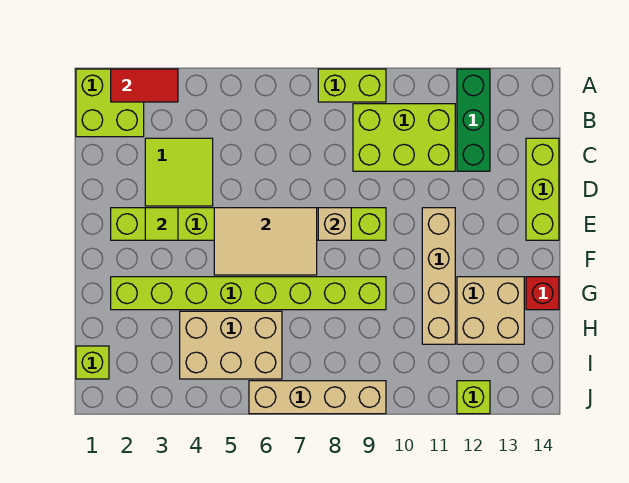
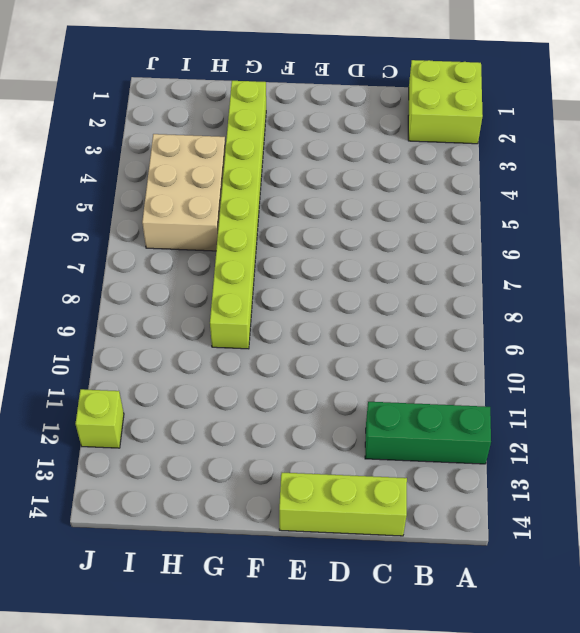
none -> lime 1x2 brick [318,69,386,102]
none -> lime 2x3 brick [353,104,455,171]
none -> lime 2x2 tile [145,138,213,206]

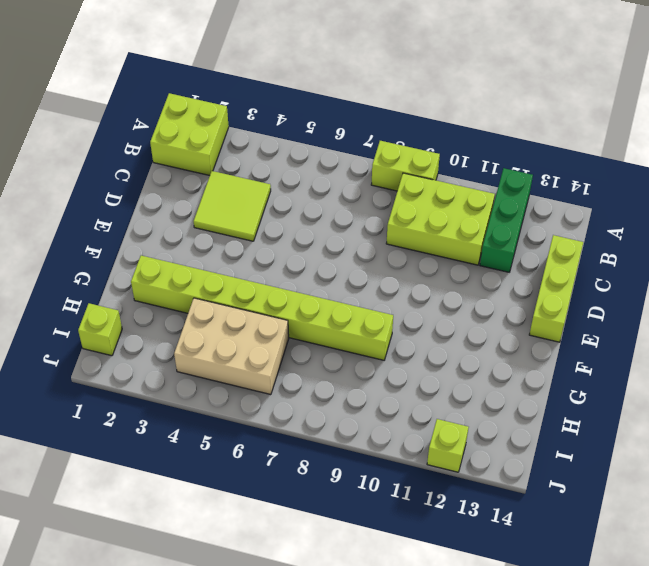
none -> lime 1x8 brick [111,208,386,240]
none -> tan 1x4 brick [422,208,455,344]
none -> tan 2x2 brick [457,277,524,344]

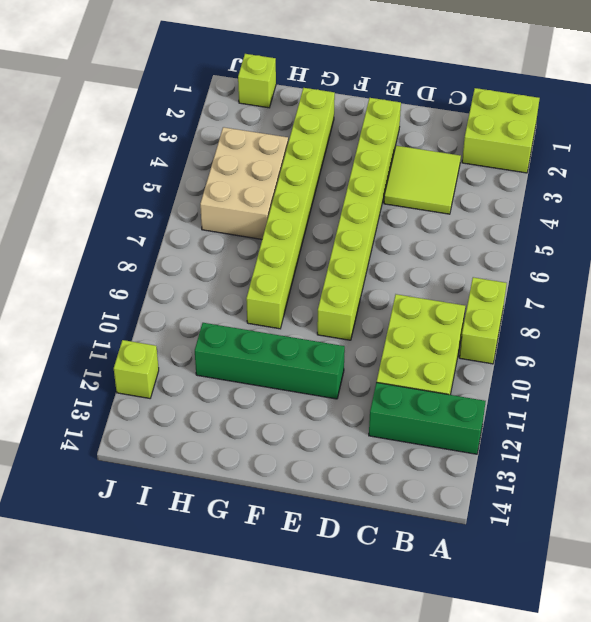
green 1x4 brick [195,323,345,399] -> tan 1x4 brick [422,208,455,344]
none -> lime 1x3 brick [526,138,559,240]
none -> tan 2x2 brick [457,277,524,344]
none -> red 1x1 brick [526,277,559,310]

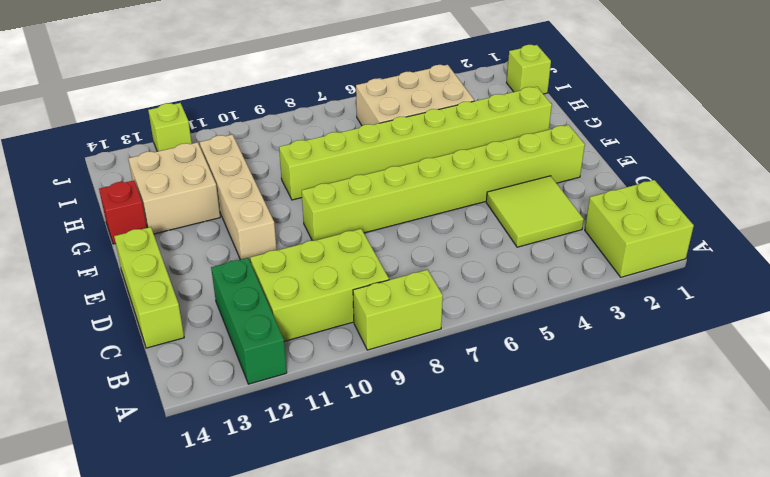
none -> tan 1x4 brick [249,381,386,414]
none -> red 1x2 tile [111,69,178,102]
none -> lime 1x1 tile [145,208,178,240]

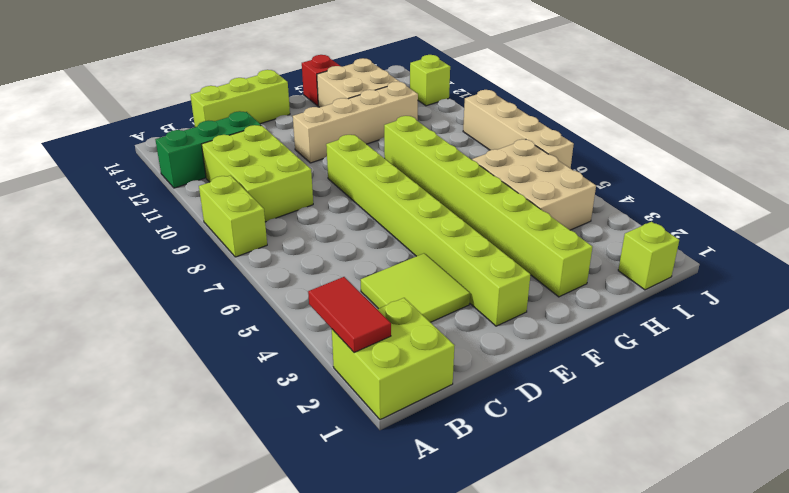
none -> lime 1x1 tile [145,208,178,240]
none -> tan 2x3 tile [214,208,317,275]
none -> tan 1x1 brick [318,208,351,240]

